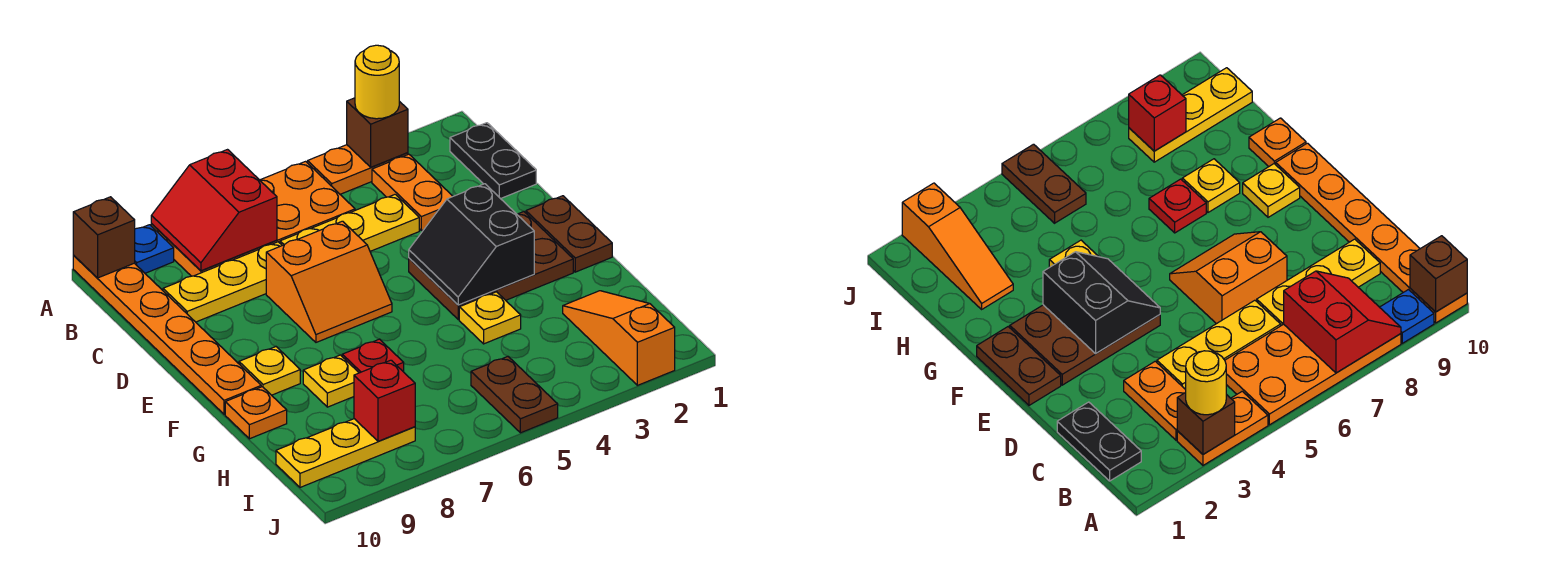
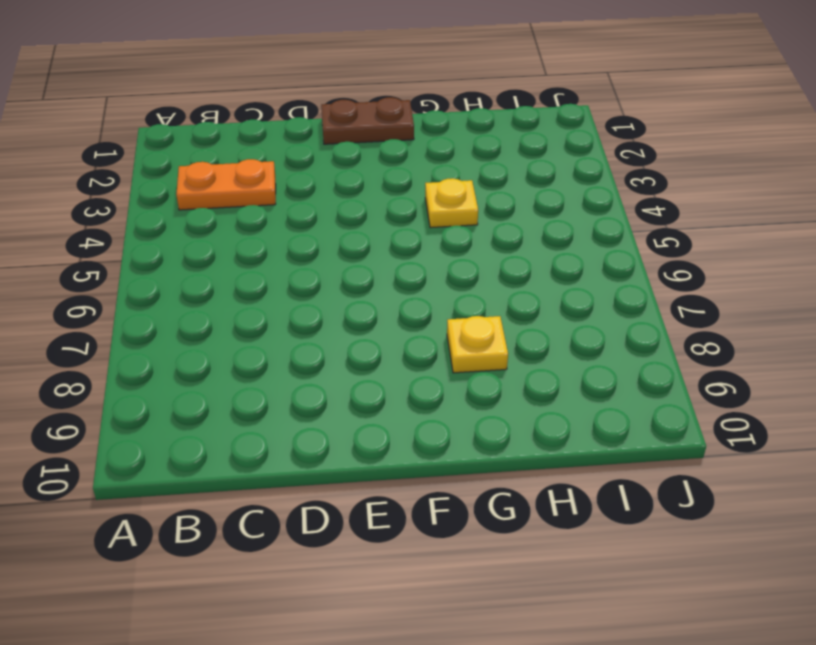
none -> orange 1x2 plate [308,145,408,194]
none -> orange 2x4 plate [151,161,355,276]
none -> blue 1x1 plate [135,225,174,273]

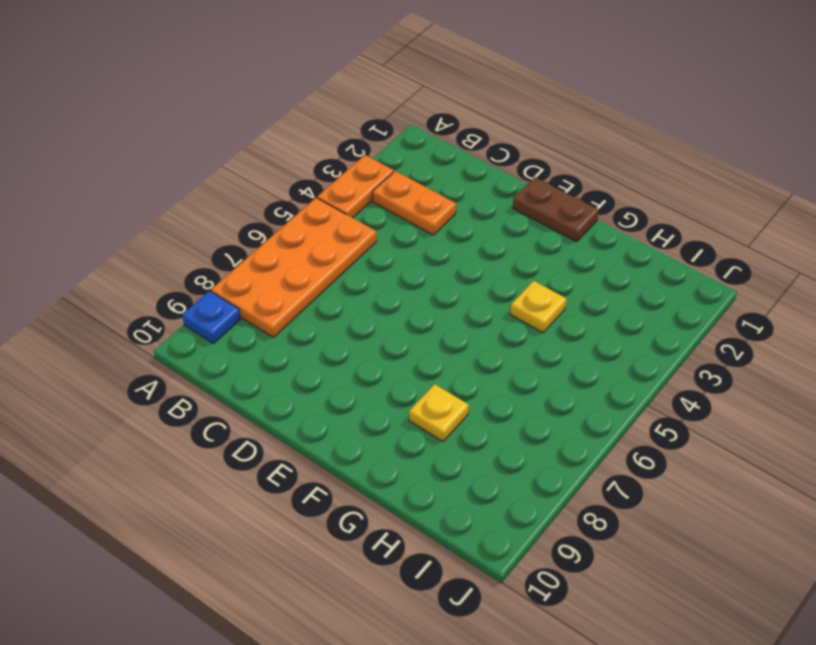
none -> orange 1x6 plate [73,256,261,414]
none -> black 1x2 plate [450,123,536,199]
none -> yellow 1x3 plate [280,194,419,251]

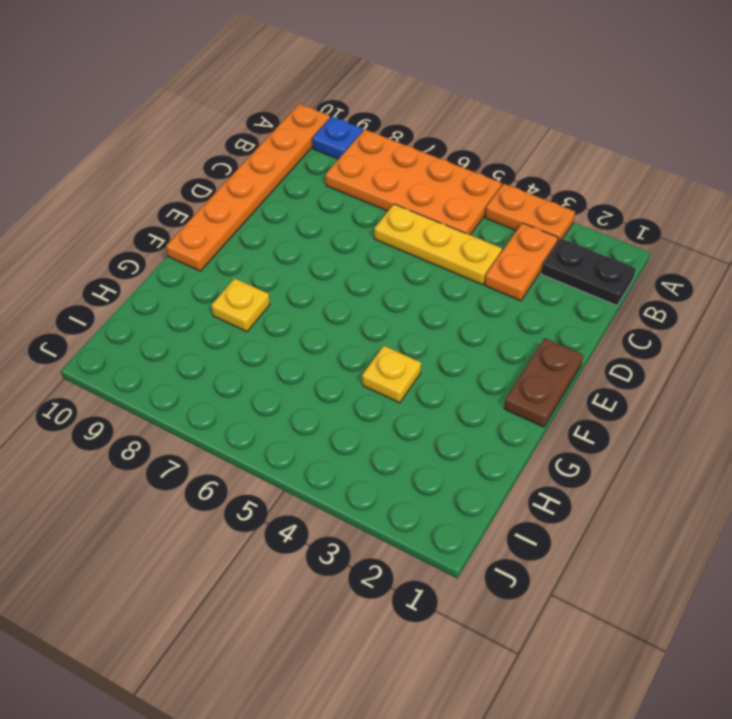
black 1x2 plate [541,238,636,305] -> black 1x2 plate turned to [450,123,536,199]
none -> yellow 1x3 plate [163,242,282,322]
none -> orange 2x2 slope [266,221,392,342]
none -> brown 2x3 plate [409,211,573,319]

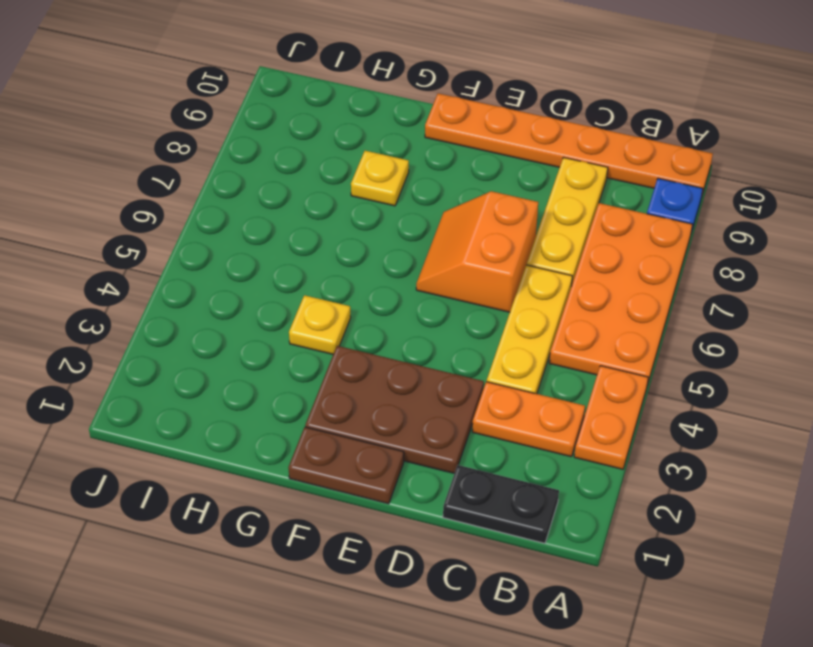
brown 2x3 plate [305,346,484,473] -> brown 2x3 plate turned to [409,211,573,319]
none -> yellow 1x1 plate [239,347,300,395]
none -> red 1x1 plate [342,339,404,373]
none -> orange 1x1 plate [225,387,287,439]

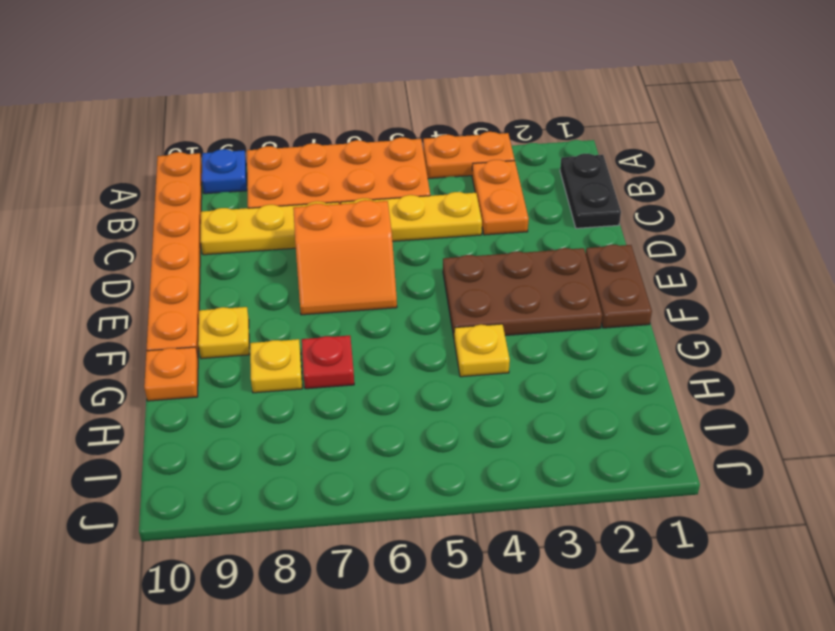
none -> orange 1x3 slope [563,291,675,385]
none -> brown 1x2 plate [471,356,558,433]
none -> yellow 1x3 plate [276,419,415,487]

